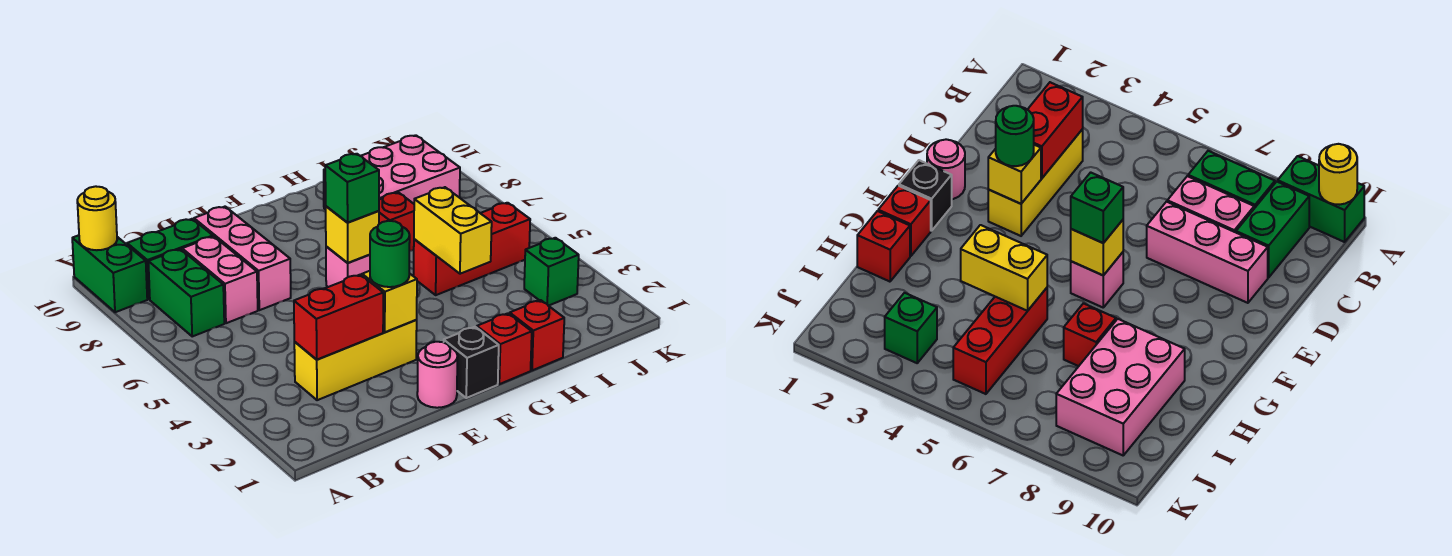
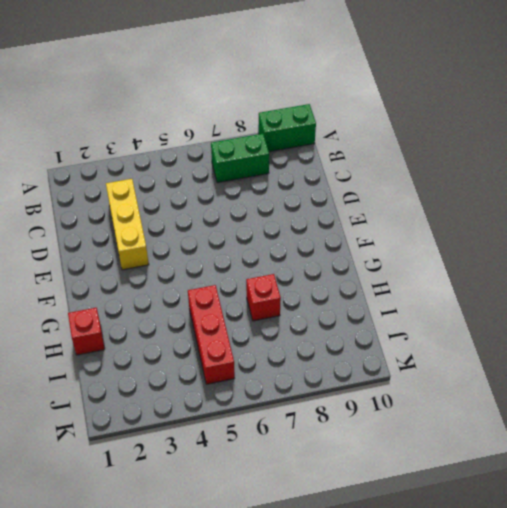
none -> green 1x2 brick [127,219,213,299]
none -> pink 1x2 brick [182,236,258,323]
none -> pink 1x3 brick [194,207,291,310]

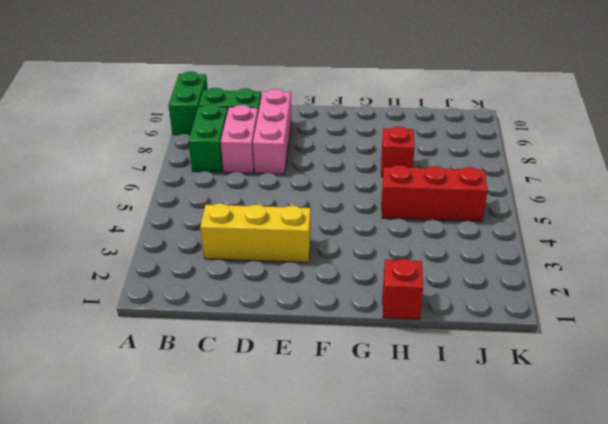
none -> pink 1x1 round brick [417,342,458,408]
none -> black 1x1 brick [444,327,499,398]
none -> pink 1x1 brick [326,247,370,287]

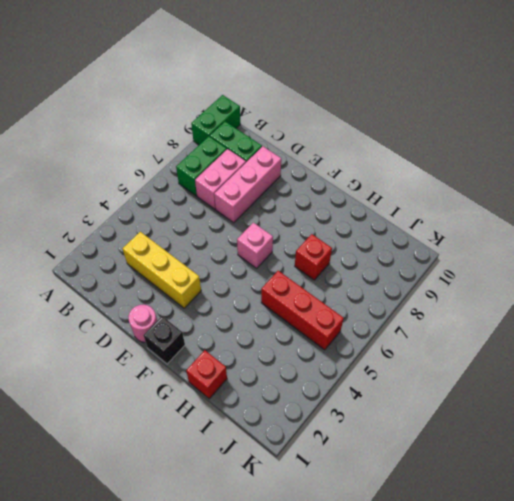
none -> red 1x1 brick [477,313,532,384]
none -> pink 2x3 brick [324,135,460,209]
none -> green 1x1 brick [524,238,579,306]

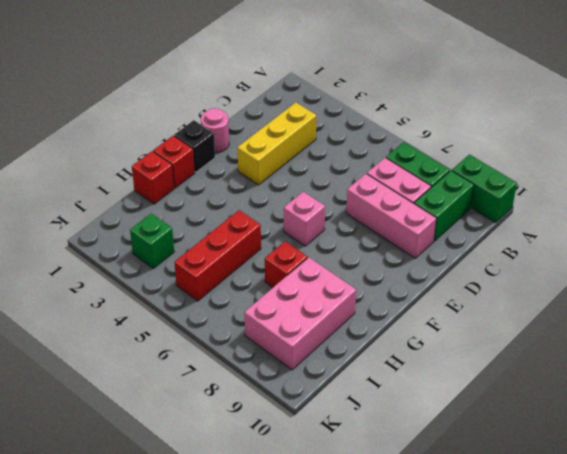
none -> yellow 1x1 round brick [77,186,117,250]
none -> red 1x2 brick [294,275,383,360]
none -> yellow 1x1 brick [362,271,417,332]

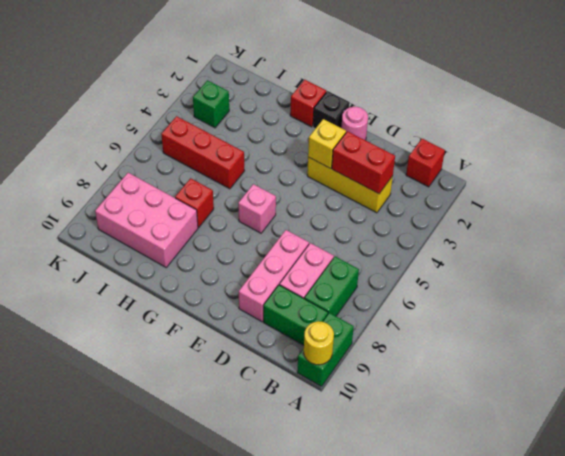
red 1x1 brick [406,139,445,187] -> red 1x1 brick moved to [510,300,564,370]
none -> yellow 1x1 brick [326,206,379,263]
none -> yellow 1x2 brick [414,187,492,274]
none -> green 1x1 round brick [370,221,410,287]

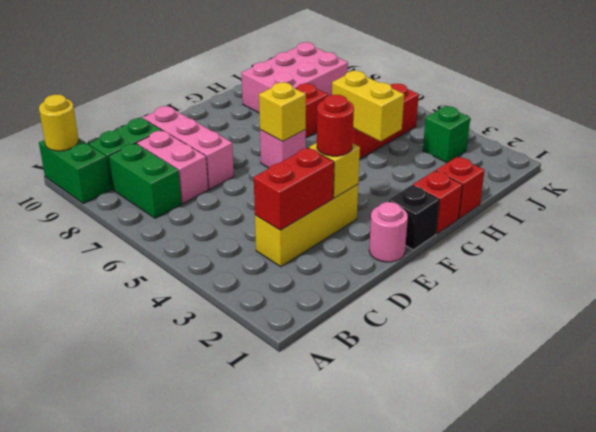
red 1x1 round brick [317,95,354,156] -> green 1x1 round brick [370,221,410,287]
none -> green 1x1 brick [325,154,379,223]

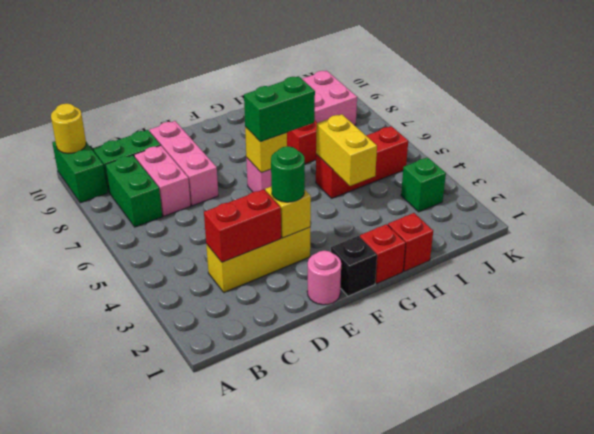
green 1x2 brick [244,76,315,142] -> green 1x1 brick [325,154,379,223]

